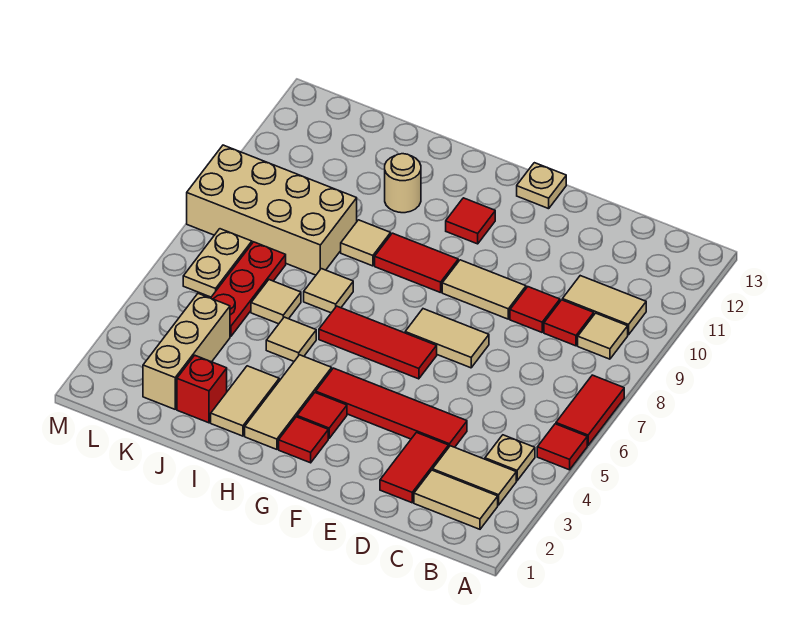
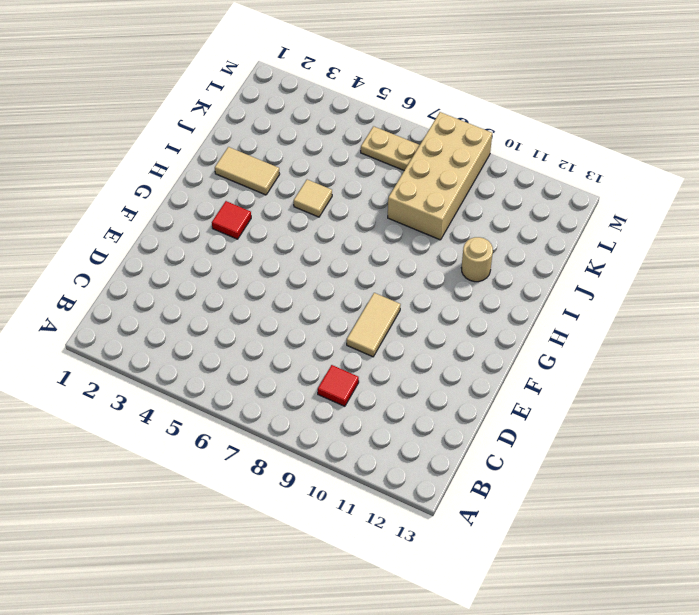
none -> red 1x1 tile [537,424,587,470]
none -> red 1x2 tile [556,375,624,445]
none -> tan 1x2 tile [414,470,498,529]
none -> tan 1x2 tile [433,446,516,505]

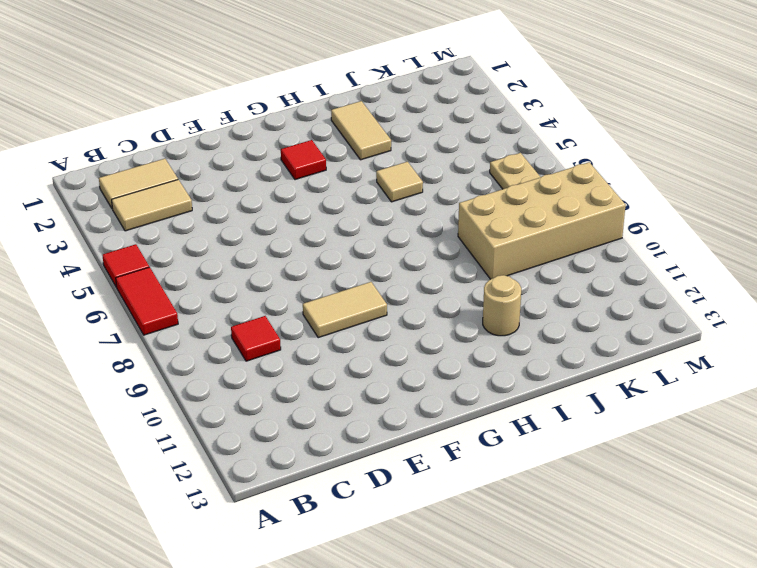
none -> tan 1x1 plate [485,435,535,481]
none -> tan 1x1 tile [578,313,628,359]
none -> tan 1x2 tile [562,276,646,335]
none -> red 1x2 tile [380,433,449,503]

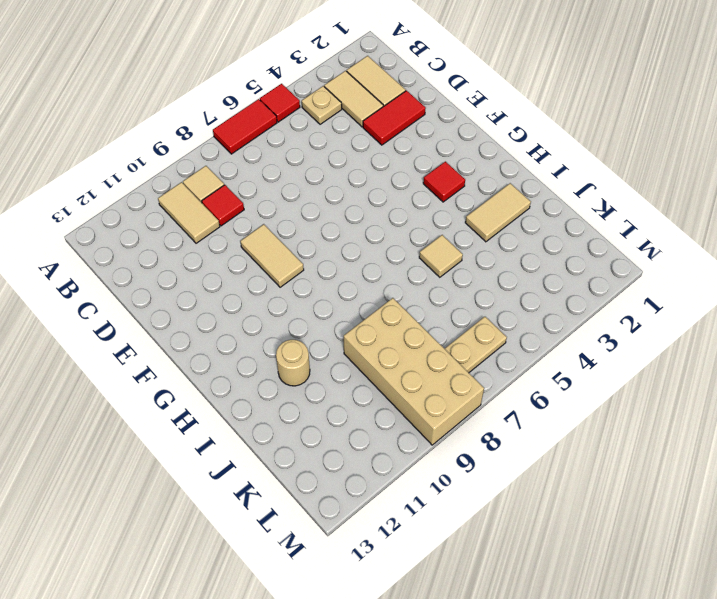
none -> red 1x4 tile [316,368,467,447]
none -> red 1x1 tile [510,287,560,332]
none -> tan 1x2 tile [405,309,489,368]
none -> red 1x3 tile [319,306,437,379]

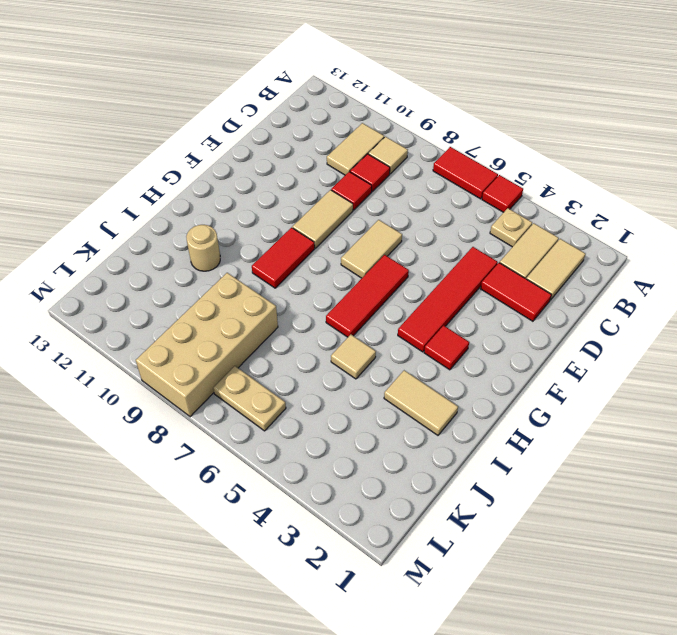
none -> tan 1x1 plate [517,163,566,209]
none -> red 1x1 tile [279,417,328,463]
none -> red 1x1 tile [446,198,495,244]
none -> tan 1x3 tile [245,355,332,449]

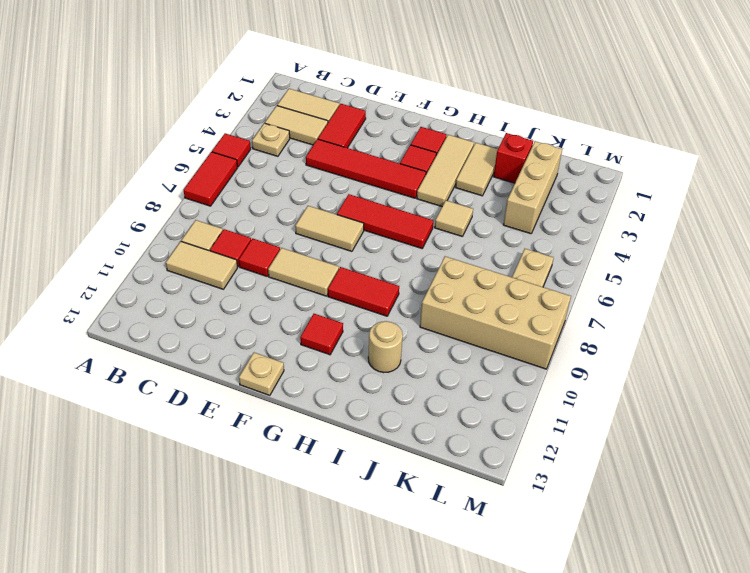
none -> tan 1x1 tile [304,269,353,313]
none -> tan 1x1 tile [341,220,391,266]
none -> tan 1x1 tile [251,280,301,324]
none -> red 1x3 plate [211,242,286,337]

